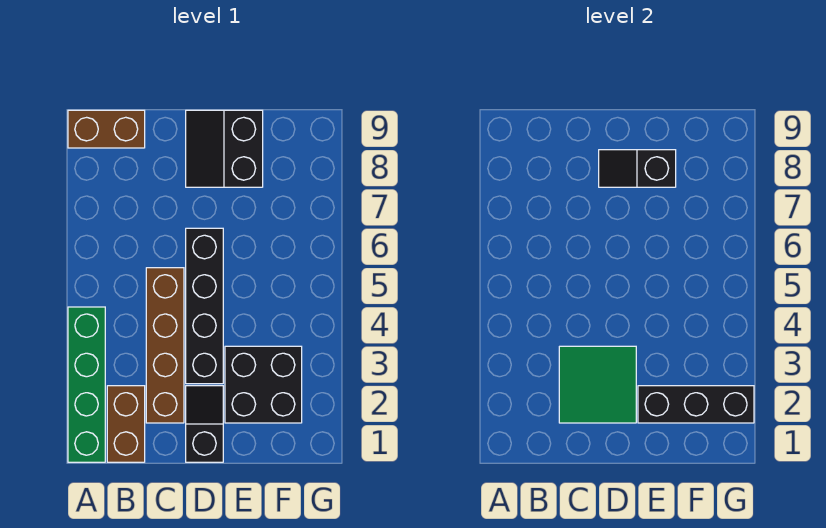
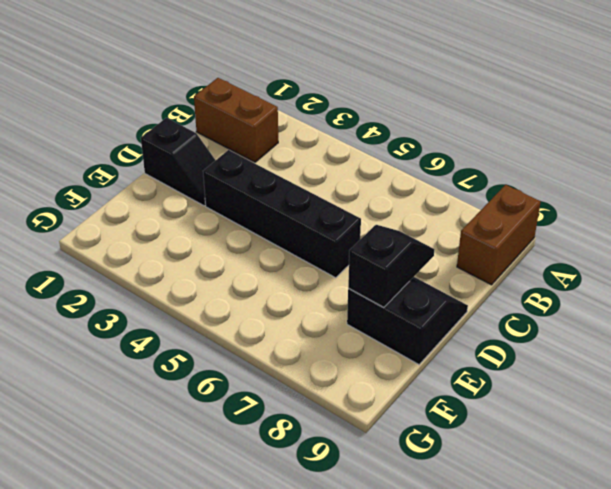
none -> green 1x4 brick [68,307,105,462]
none -> brown 1x4 brick [146,268,184,423]

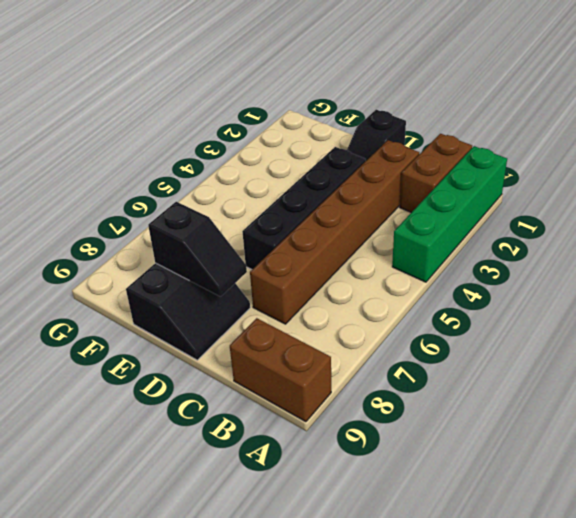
brown 1x6 brick [250,140,419,324] -> brown 1x4 brick [146,268,184,423]
none -> black 2x2 brick [225,346,302,423]
none -> green 2x2 tile [559,346,636,423]

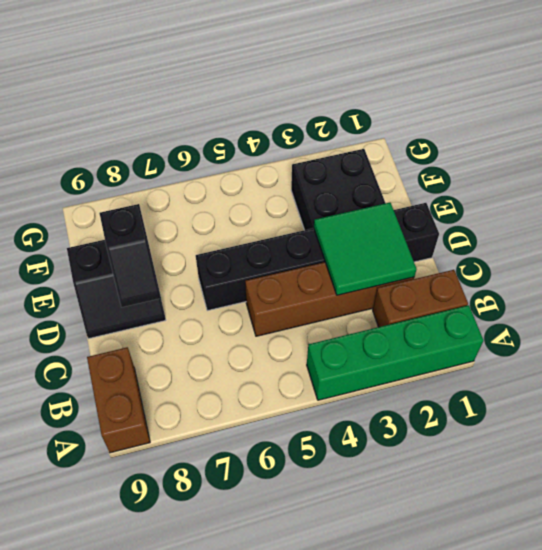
none -> black 1x3 brick [638,386,754,423]

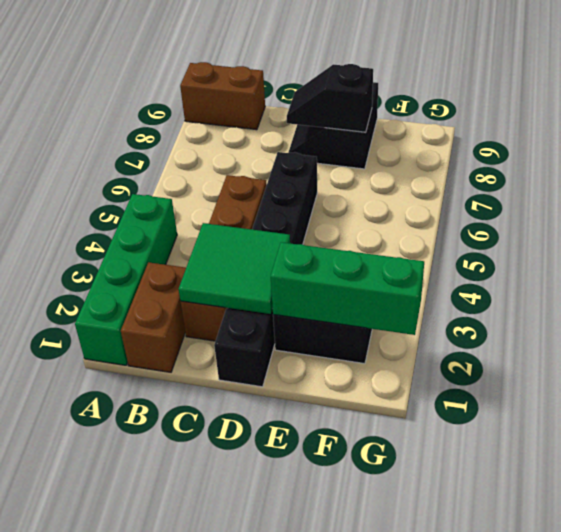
green 1x3 brick [271,242,424,335] -> black 1x3 brick [638,386,754,423]

